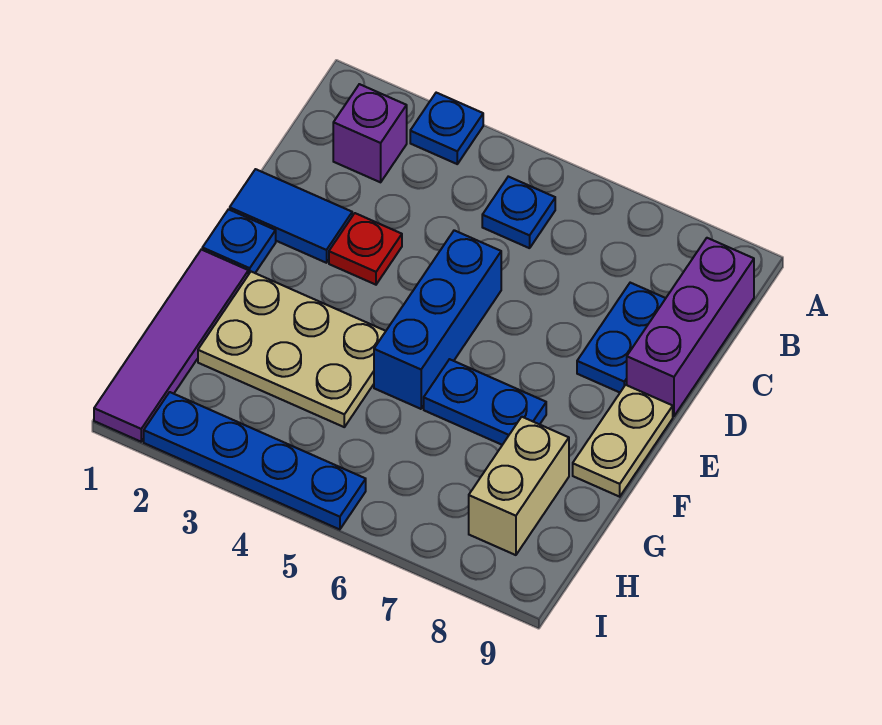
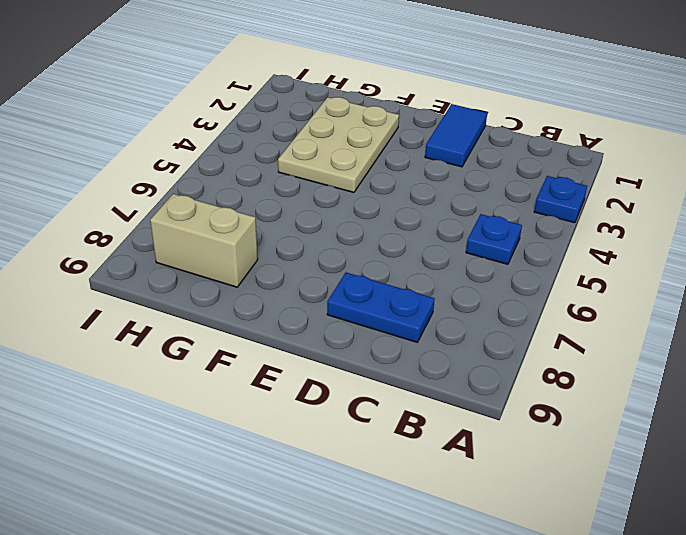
none -> purple 1x1 brick [333,84,407,182]
none -> purple 1x3 brick [627,238,754,416]
none -> red 1x1 plate [329,213,402,285]

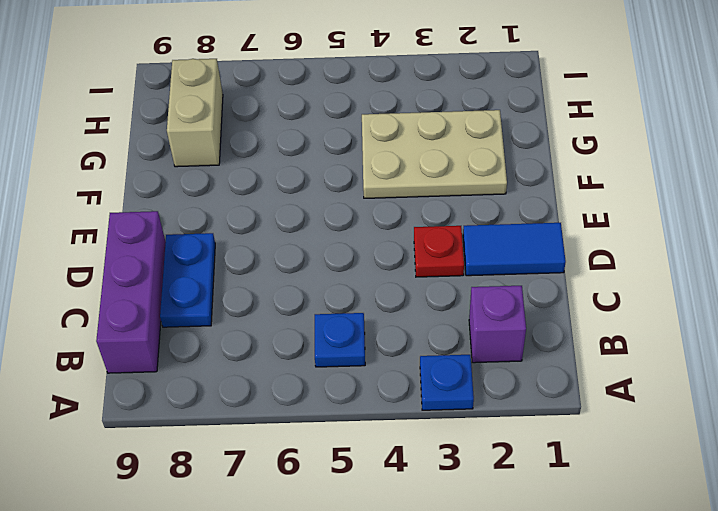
none -> blue 1x3 brick [374,230,501,409]
none -> blue 1x1 plate [202,209,276,275]
none -> tan 1x2 plate [573,385,673,497]

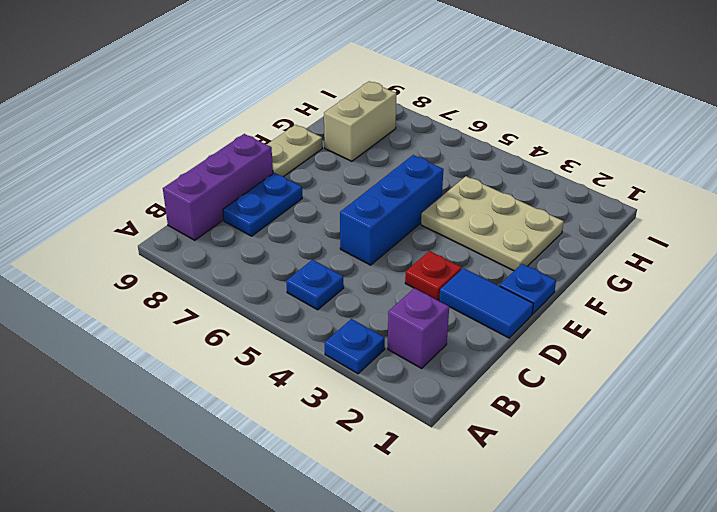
none -> purple 1x4 tile [94,250,248,442]
none -> blue 1x2 plate [424,359,546,445]
none -> blue 1x4 plate [144,392,366,530]

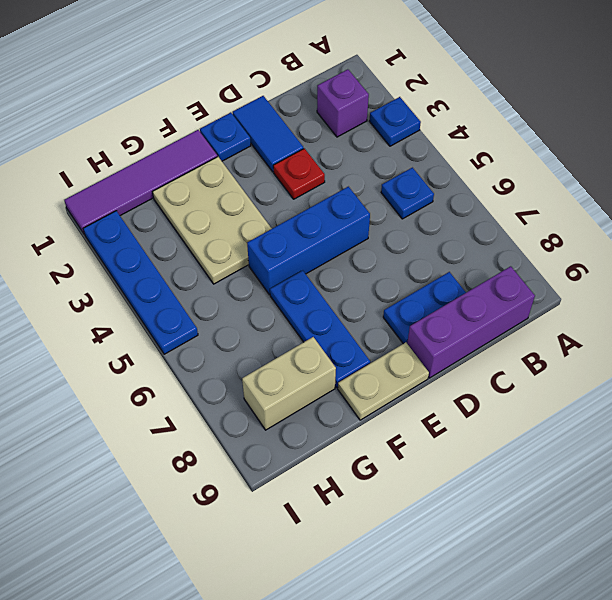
blue 1x3 plate [270,270,370,387] -> blue 1x2 plate [424,359,546,445]

